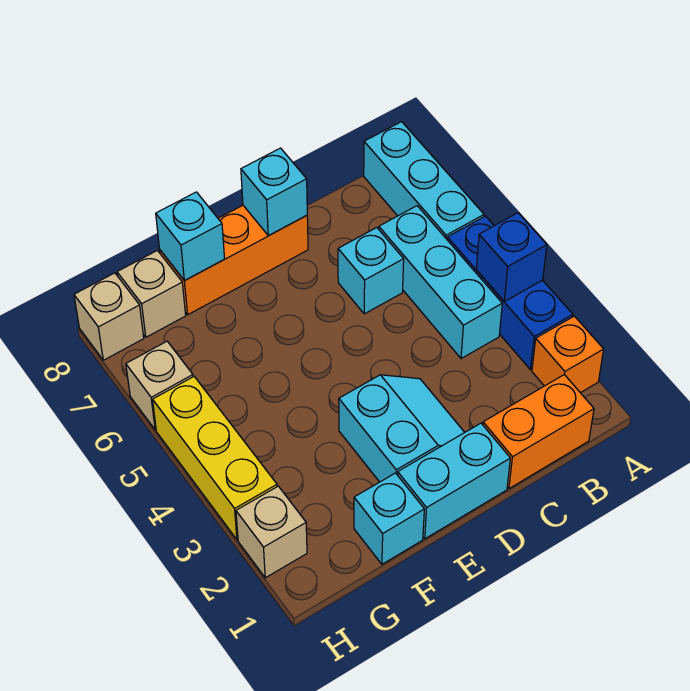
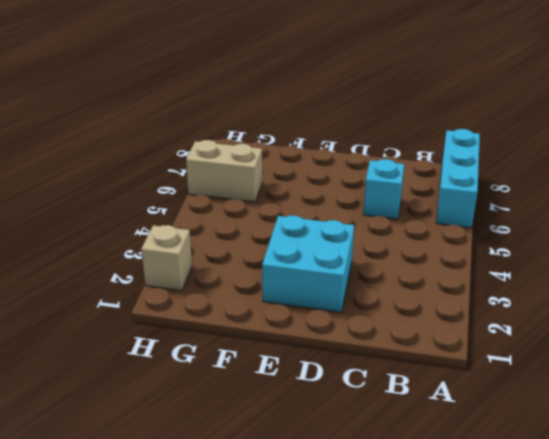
cyan 2x2 brick [262,216,354,312] -> cyan 2x2 slope [339,375,465,482]
tan 1x2 brick [186,140,262,202] -> tan 1x1 brick [126,341,193,430]
none -> orange 1x1 brick [532,316,604,393]
none -> blue 1x3 brick [447,216,573,370]
none -> orange 1x2 brick [483,375,594,488]

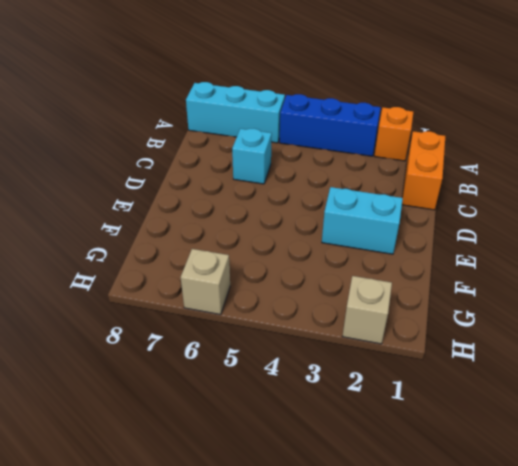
none -> cyan 1x3 brick [379,206,502,359]
none -> cyan 1x2 brick [398,423,510,539]
none -> orange 1x3 brick [160,205,308,315]

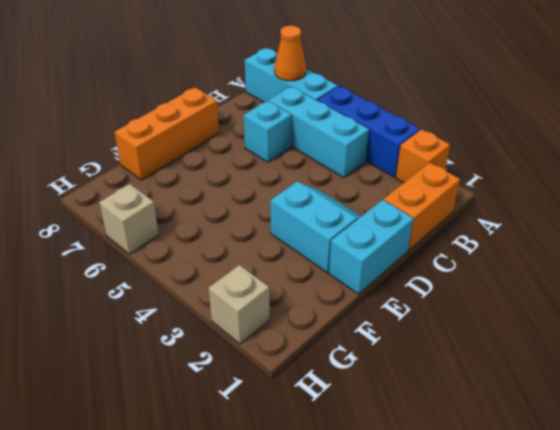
orange 1x1 cone [274,26,306,81] -> none
none -> cyan 1x1 brick [354,473,424,564]
none -> tan 1x1 brick [117,251,186,337]
none -> yellow 1x3 brick [153,377,277,540]

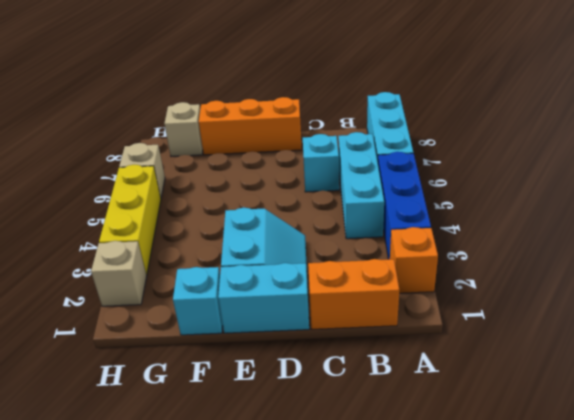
none -> tan 1x1 brick [74,273,144,360]
none -> blue 1x1 brick [476,213,547,302]
none -> cyan 1x1 brick [241,148,307,236]

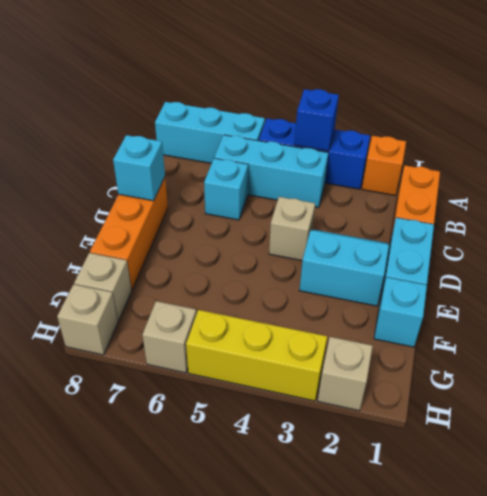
tan 1x1 brick [269,197,315,260] -> none
none -> cyan 1x1 brick [156,192,225,281]

